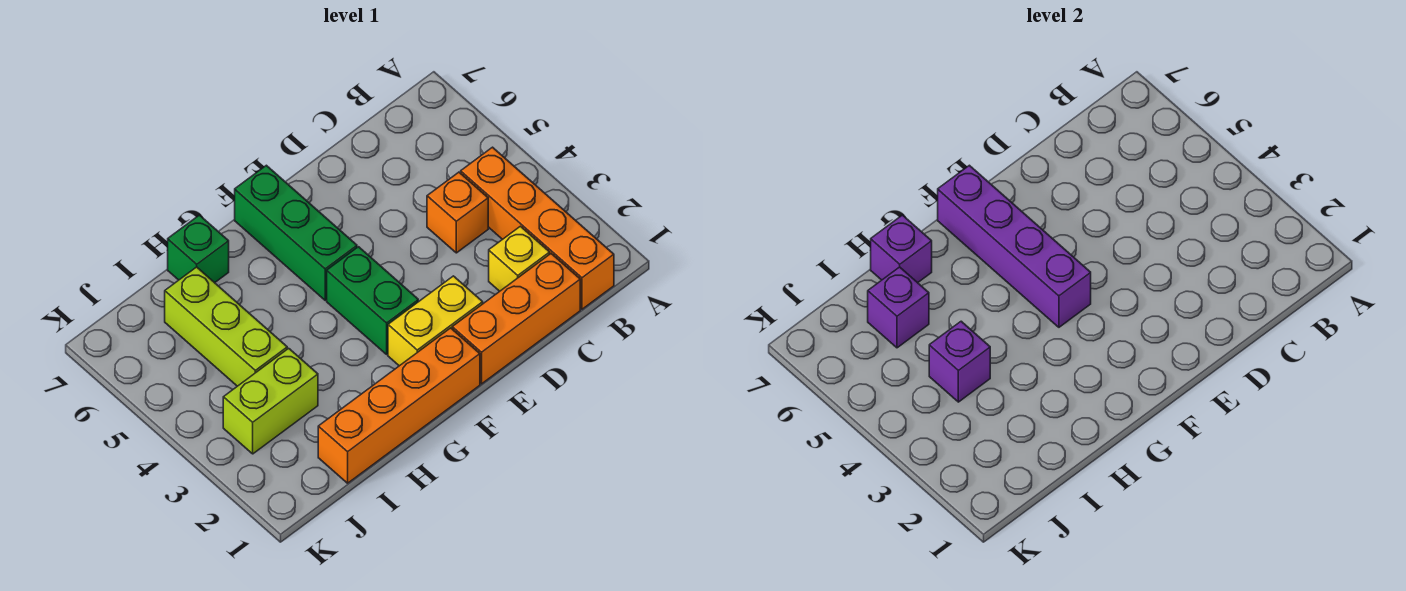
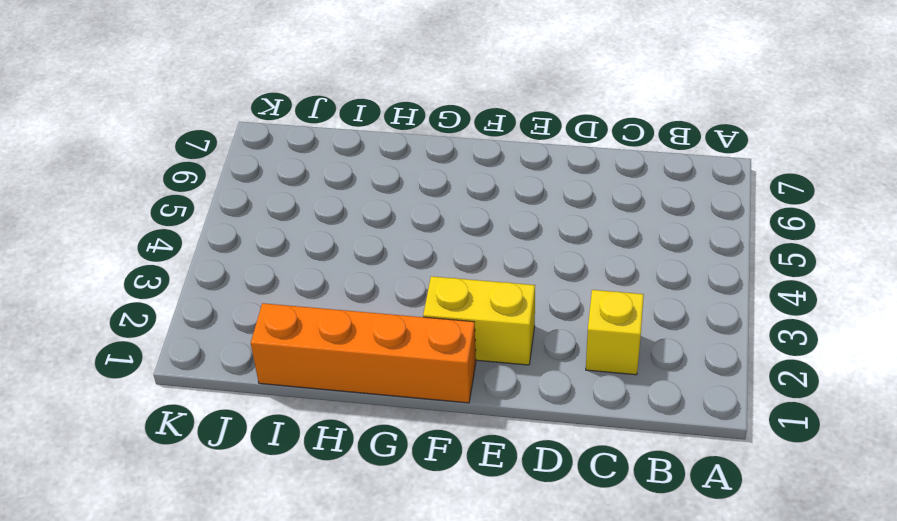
none -> orange 1x4 brick [461,147,614,309]
none -> orange 1x3 brick [452,254,580,384]
none -> orange 1x1 brick [427,172,488,253]

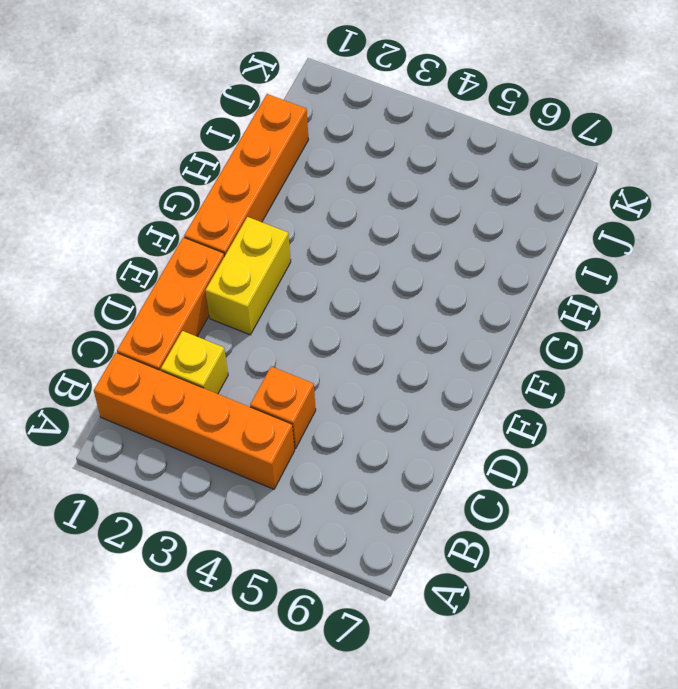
none -> green 1x2 brick [327,247,418,354]
none -> green 1x3 brick [235,165,357,300]
none -> green 1x1 brick [168,215,229,283]

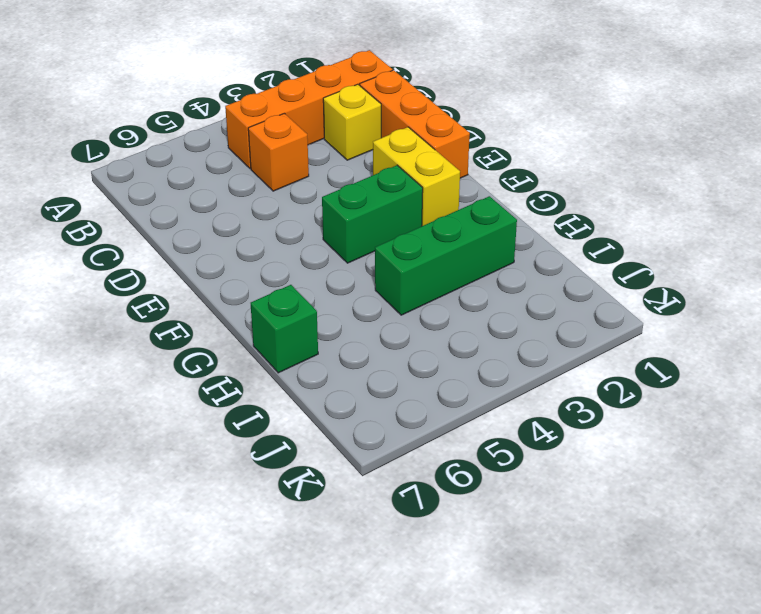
green 1x3 brick [375,196,517,315] -> green 1x3 brick moved to [235,165,357,300]
none -> orange 1x4 brick [318,328,480,483]
none -> lime 1x2 brick [223,348,318,454]
none -> lime 1x3 brick [165,267,287,386]

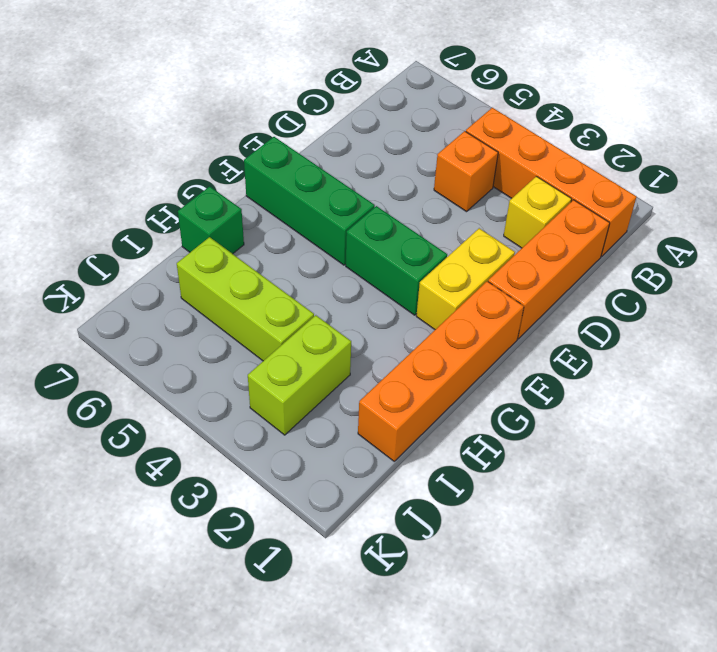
none -> purple 1x4 brick [938,165,1091,327]
none -> purple 1x1 brick [871,215,932,283]
none -> purple 1x1 brick [929,321,990,402]

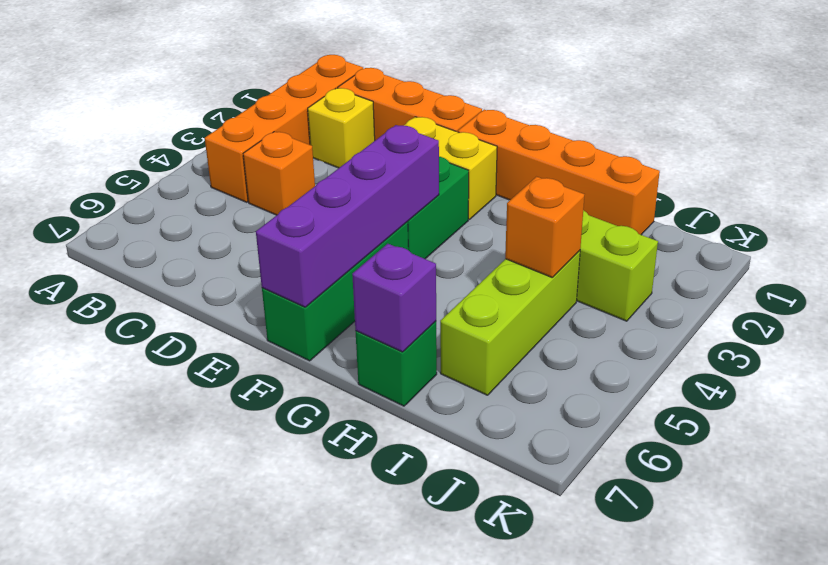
orange 1x1 brick [505,177,584,277] -> purple 1x1 brick [929,321,990,402]
none -> purple 1x1 brick [868,267,929,348]

